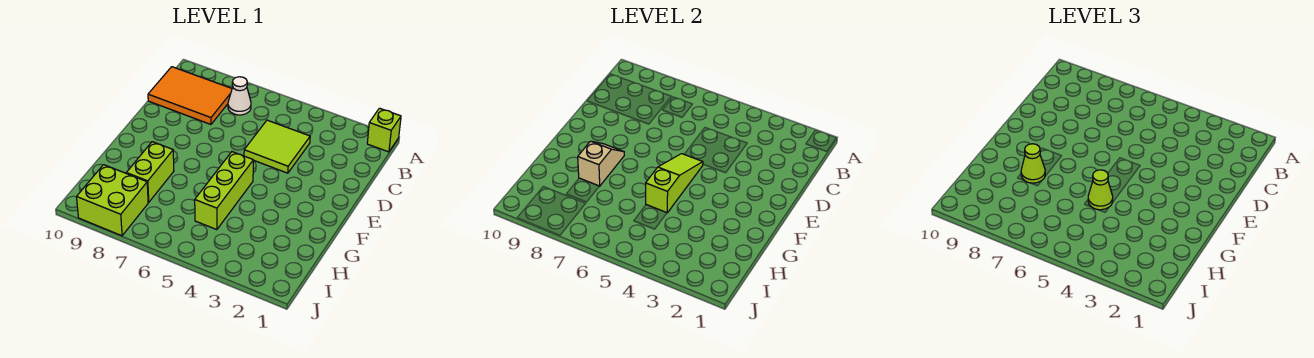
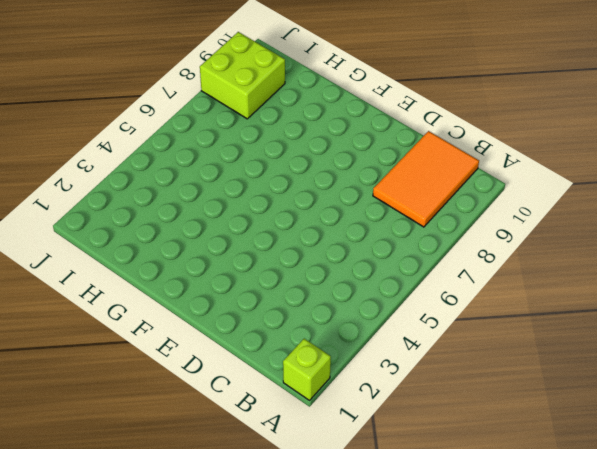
none -> white 1x1 cone [228,77,251,115]
none -> lime 2x2 tile [244,120,310,173]

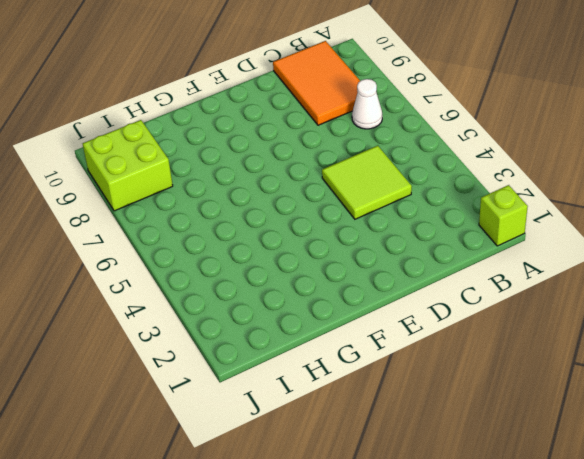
none -> lime 1x3 brick [195,152,253,230]
none -> lime 1x2 brick [126,142,174,202]

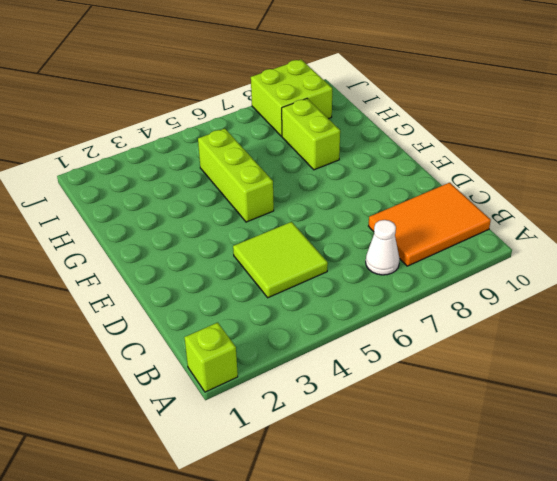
none -> lime 1x3 slope [646,154,703,213]
none -> tan 1x2 slope [578,141,624,186]

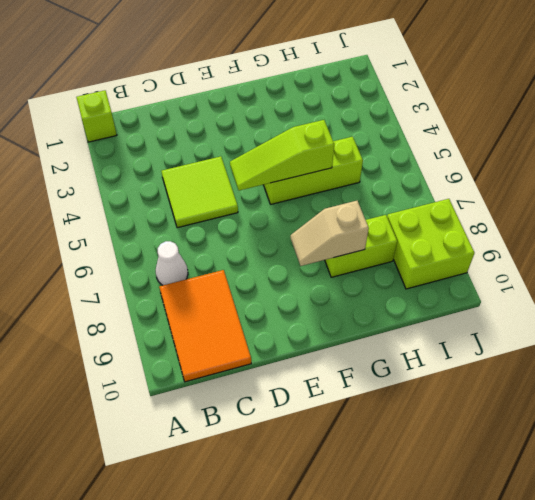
none -> lime 1x1 cone [1088,170,1113,210]
none -> lime 1x1 cone [1021,144,1045,183]

